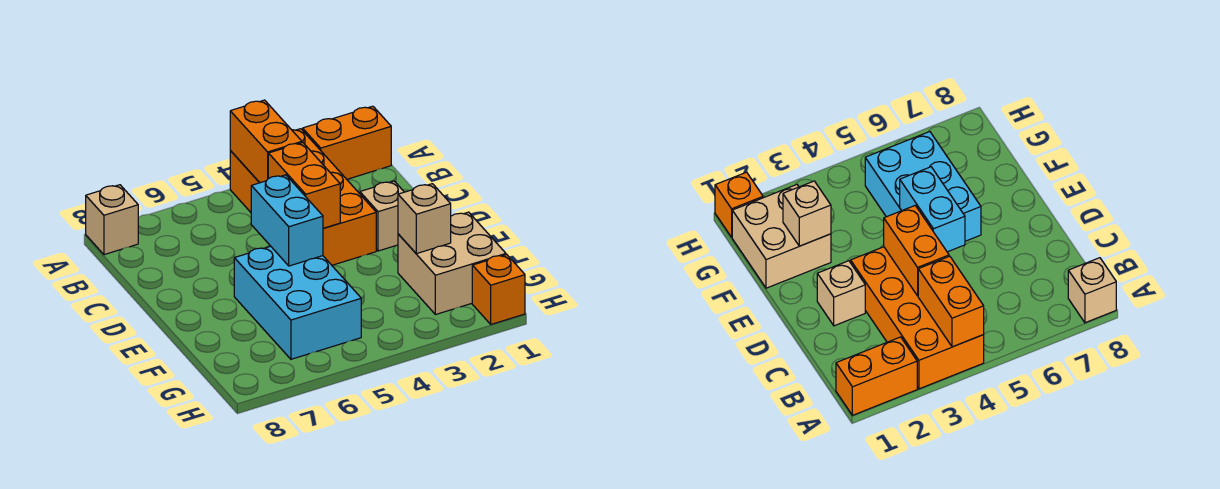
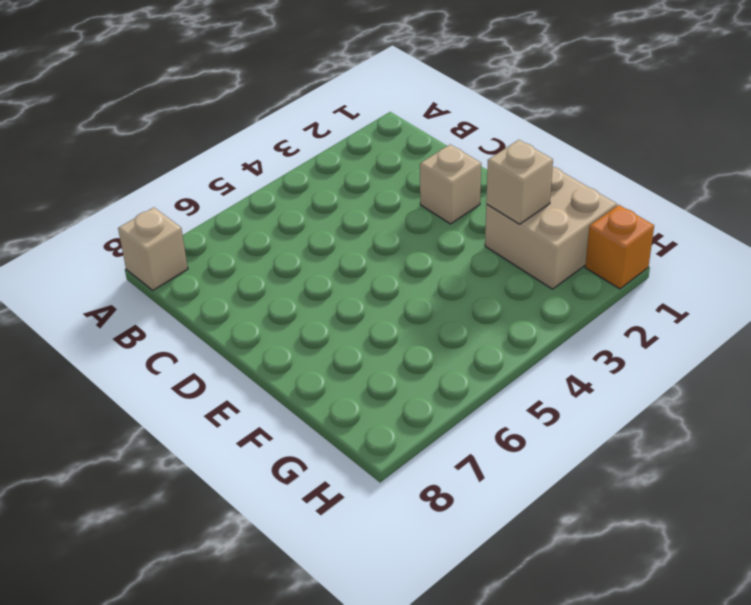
none -> orange 1x2 brick [303,106,391,179]
none -> orange 2x4 brick [230,129,376,265]

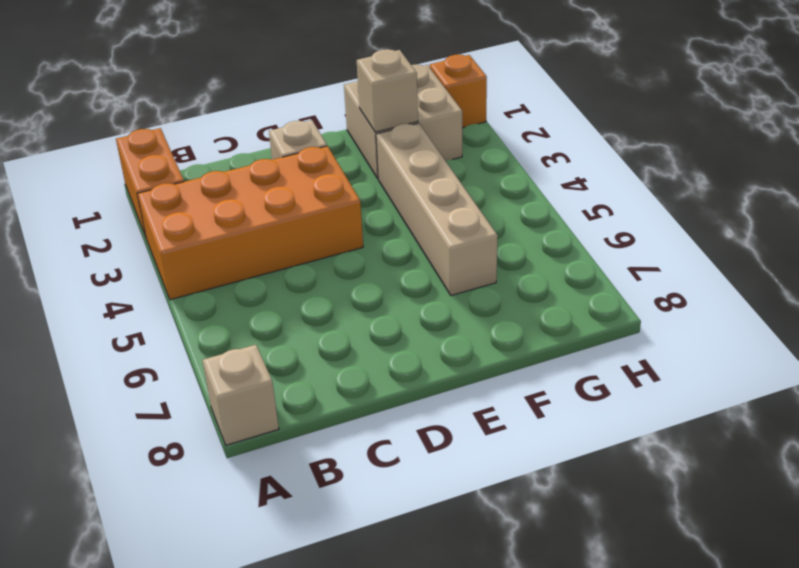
tan 1x4 brick [376,123,498,296] -> cyan 2x3 brick [234,246,361,359]
none -> orange 1x2 brick [230,100,302,183]
none -> orange 1x2 brick [268,143,340,228]

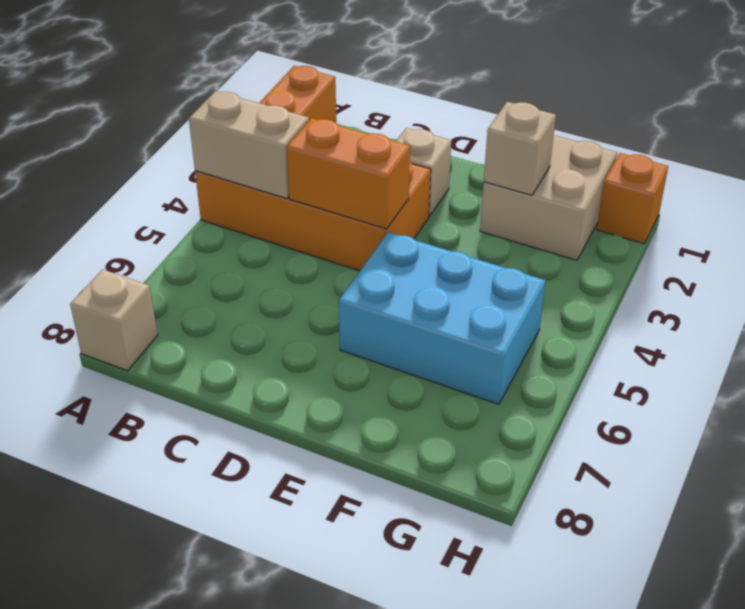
tan 1x2 brick [189,91,309,198] -> orange 1x2 brick [230,100,302,183]
none -> cyan 1x2 brick [251,175,323,266]

